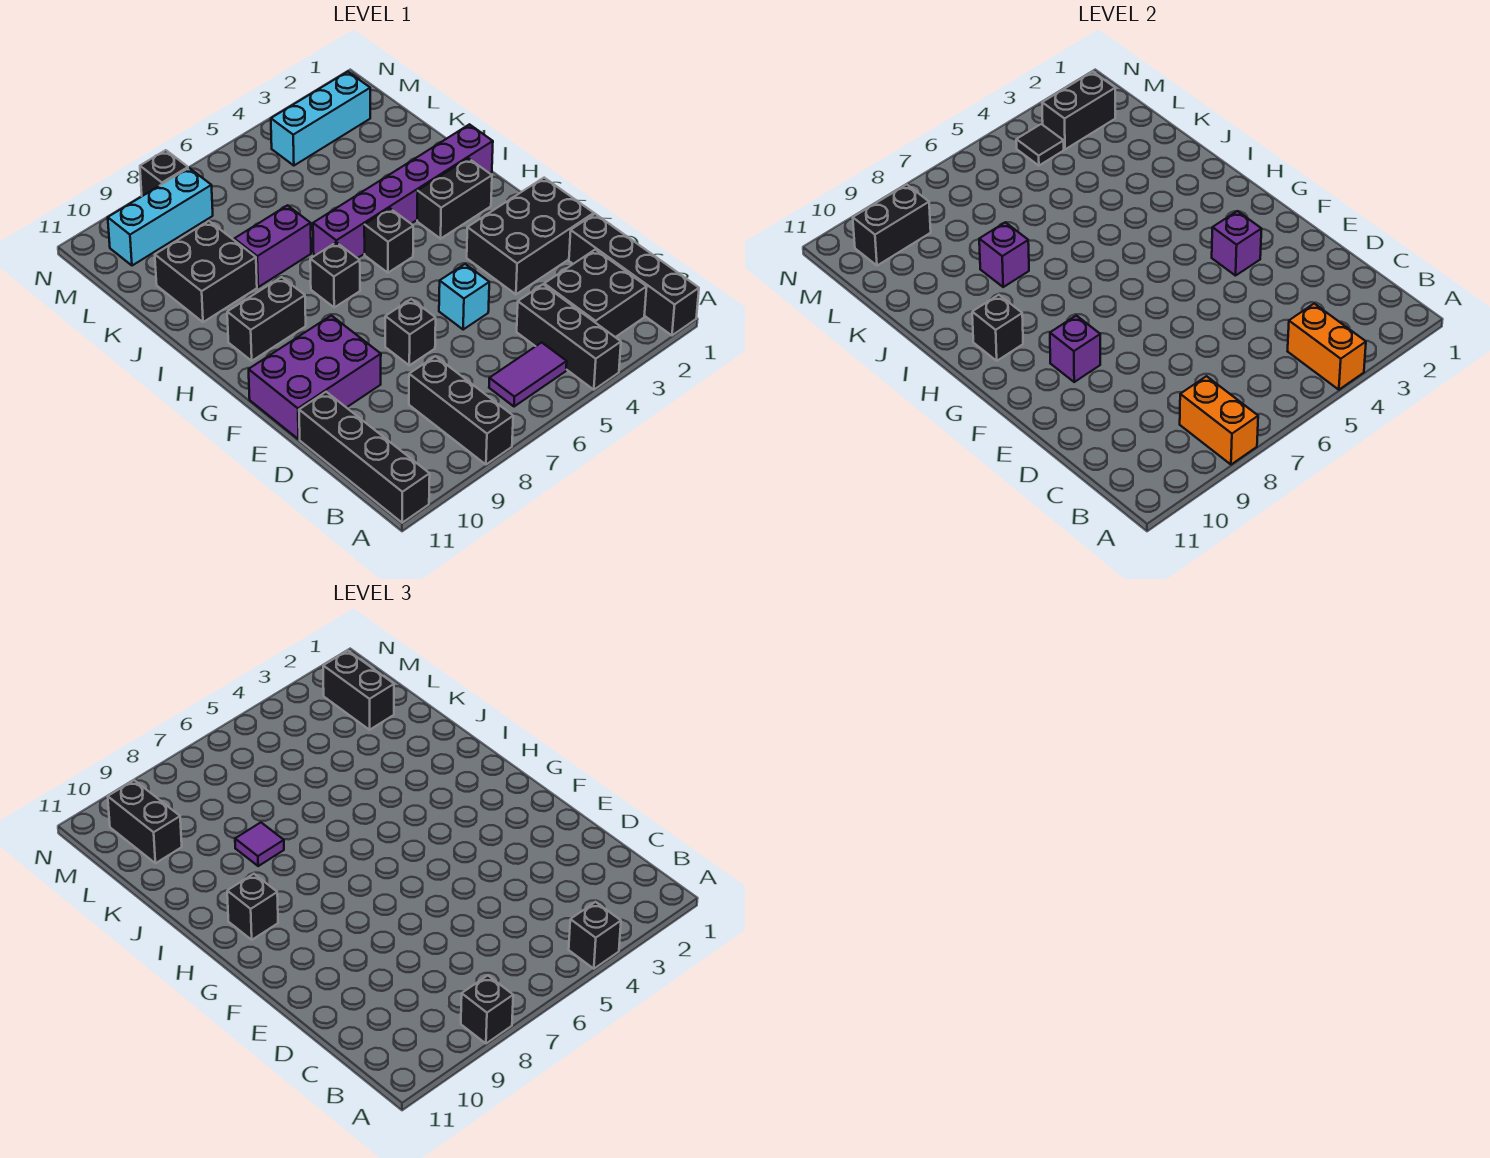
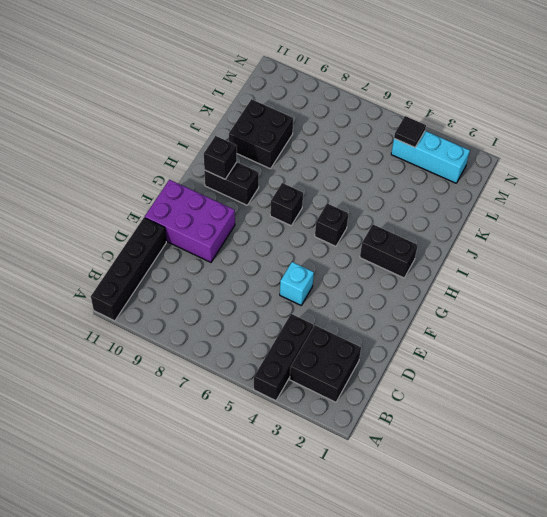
none -> black 1x4 brick [569,214,699,335]
none -> black 1x3 brick [409,356,513,464]
none -> purple 1x2 tile [489,342,567,407]
none -> black 2x3 brick [467,178,594,294]

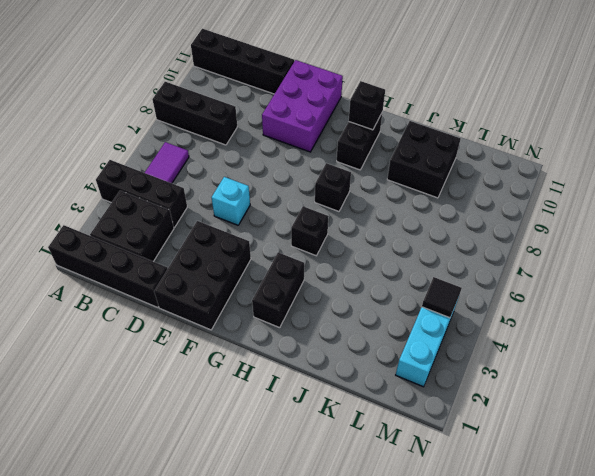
none -> black 1x1 brick [385,299,436,365]
none -> purple 1x6 brick [313,124,493,258]
none -> purple 1x2 brick [234,205,311,287]
none -> cyan 1x3 brick [108,168,213,266]

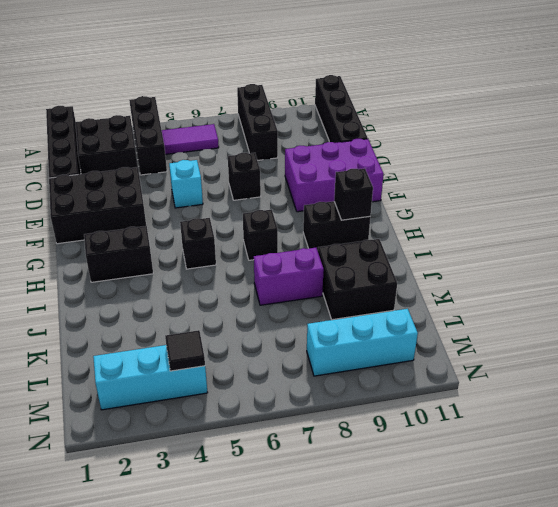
none -> purple 1x6 brick [313,124,493,258]
none -> black 1x1 brick [140,150,188,196]
none -> orange 1x2 brick [1288,304,1366,390]
none -> orange 1x2 brick [1180,376,1258,464]

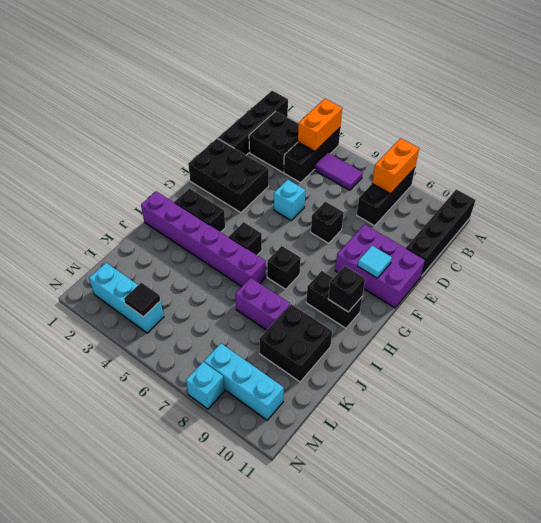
cyan 1x1 tile [358,246,392,278] -> none
cyan 1x1 brick [186,362,225,409] -> black 1x1 brick [140,150,188,196]
none -> purple 1x1 brick [1212,211,1261,276]
none -> purple 1x1 brick [1050,316,1100,382]
none -> purple 1x1 brick [979,222,1029,287]
none -> black 1x2 brick [1042,72,1115,149]

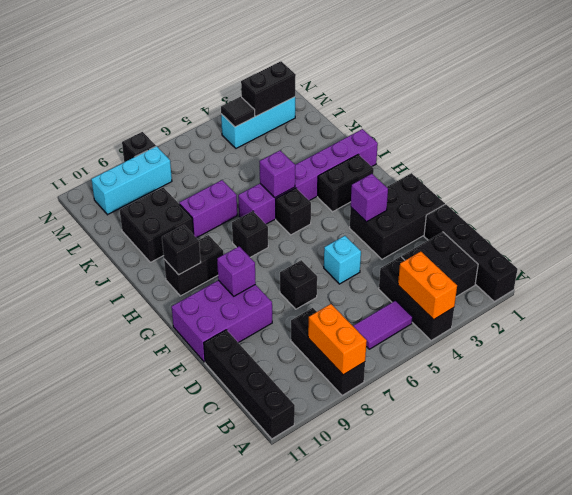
purple 1x1 brick [259,151,295,198] -> purple 1x1 brick moved to [979,222,1029,287]
none -> black 1x2 brick [853,185,931,266]
none -> black 1x1 brick [569,902,621,969]
none -> black 1x1 brick [461,976,513,1043]
none -> black 1x1 brick [227,874,278,940]

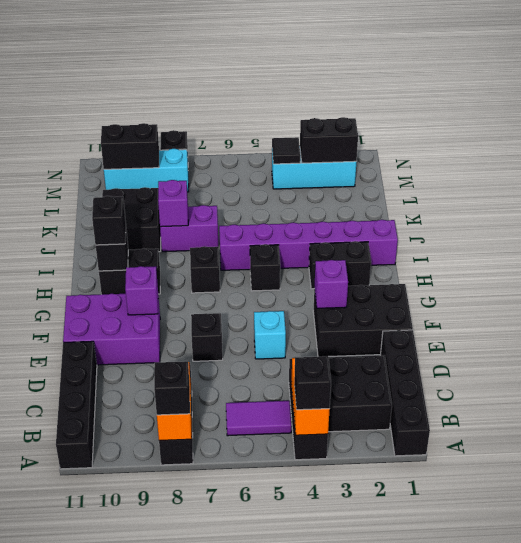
none -> purple 1x1 tile [235,823,284,866]
none -> black 1x2 brick [323,651,394,730]
none -> black 1x2 brick [108,780,182,863]

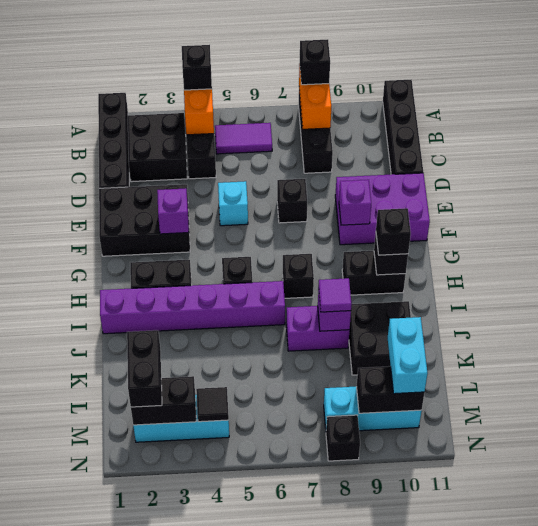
cyan 1x2 brick [388,317,428,394] -> black 1x2 brick [108,780,182,863]

